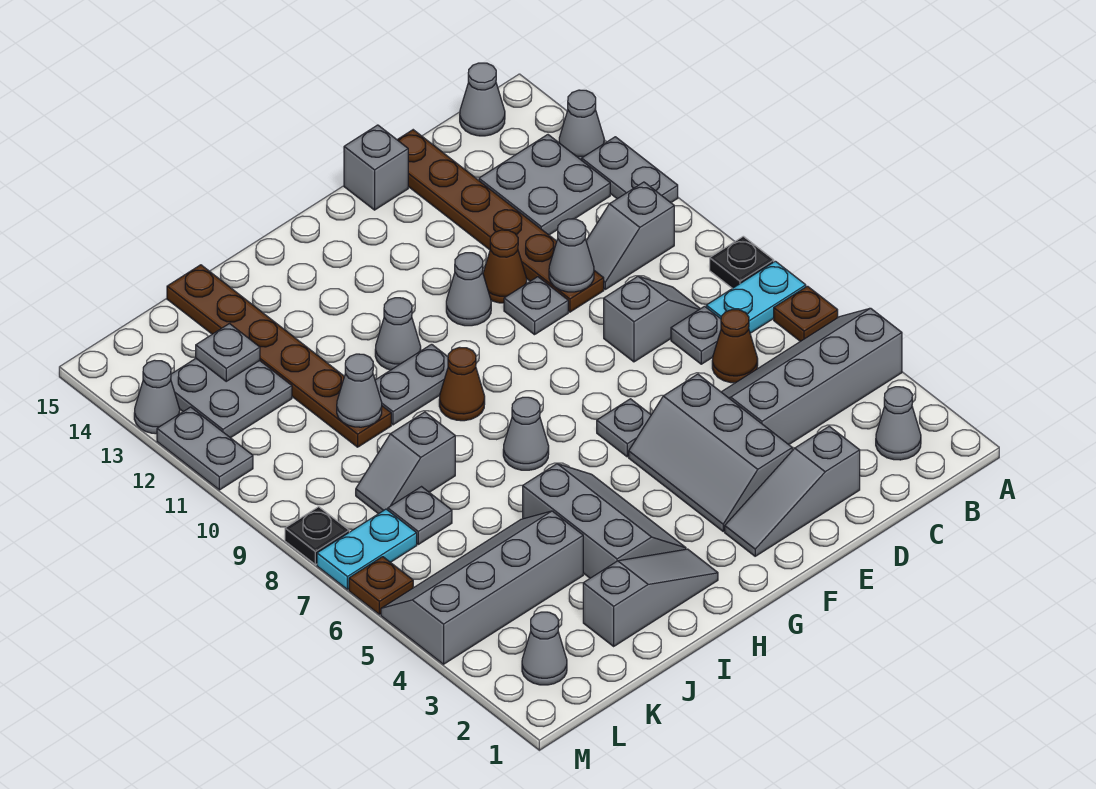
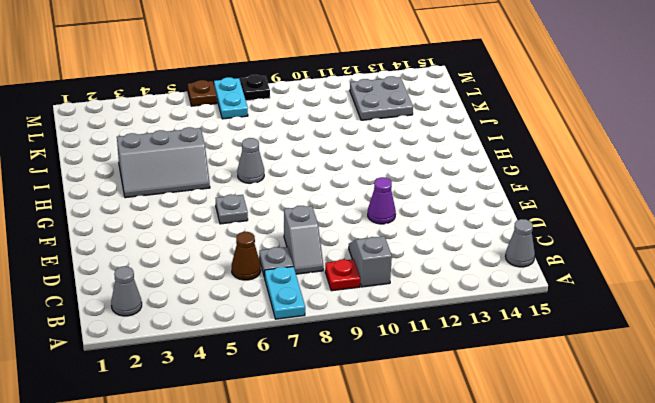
red 1x1 plate [325,259,360,291] -> none
purple 1x1 cone [368,177,396,224] -> brown 1x1 cone [483,230,527,303]
none -> grey 2x4 slope [722,308,902,445]
none -> brown 1x1 plate [774,286,838,341]
none -> black 1x1 plate [710,236,774,288]
none -> grey 1x2 plate [582,137,678,203]

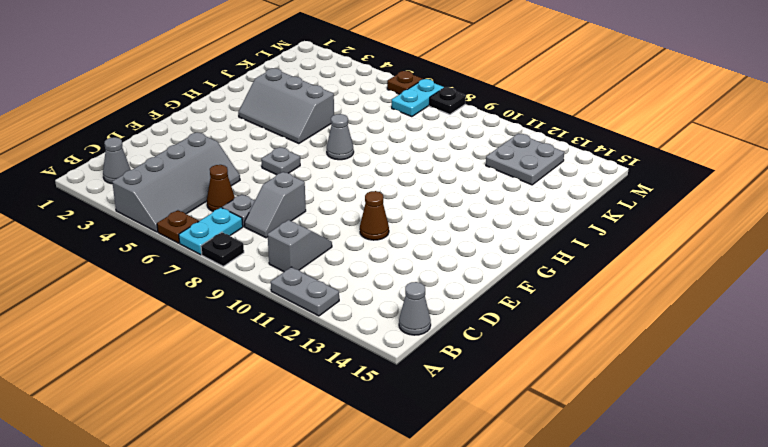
none -> grey 1x1 cone [559,90,604,160]
none -> grey 2x2 plate [479,135,610,235]
none -> grey 1x3 slope [725,426,860,556]
none -> brown 1x6 plate [397,130,604,312]

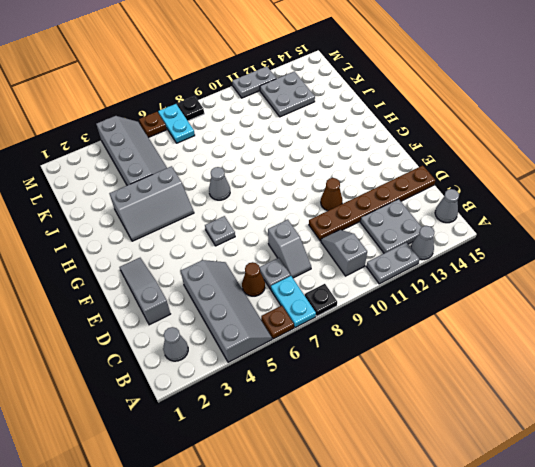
none -> grey 2x3 slope [629,374,792,531]
none -> grey 1x1 plate [504,277,568,335]
none -> grey 1x1 brick [344,125,408,210]
none -> grey 1x1 cone [446,253,491,326]

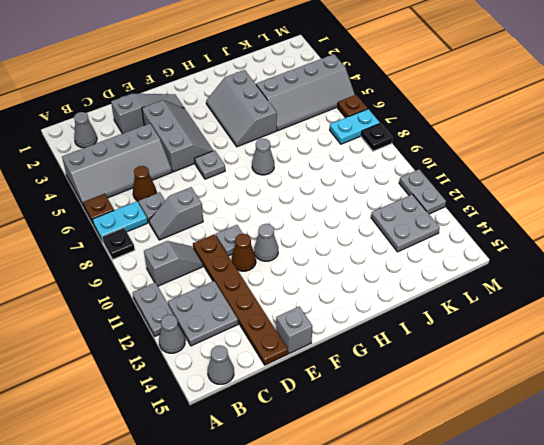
none -> grey 1x3 slope [583,549,718,646]
none -> brown 1x1 cone [439,347,485,421]
none -> grey 1x2 plate [375,344,448,425]
none -> grey 1x1 cone [375,298,421,370]

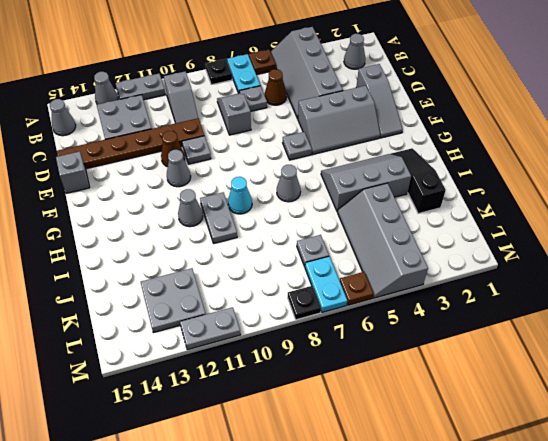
black 1x3 slope [391,148,446,214] -> grey 1x3 slope [583,549,718,646]
cyan 1x1 cone [228,177,252,214] -> brown 1x1 cone [439,347,485,421]
none -> grey 1x2 slope [356,412,455,514]
none -> brown 1x6 plate [167,265,391,447]
none -> grey 1x1 cone [522,612,567,685]
none -> grey 1x1 cone [134,360,180,434]

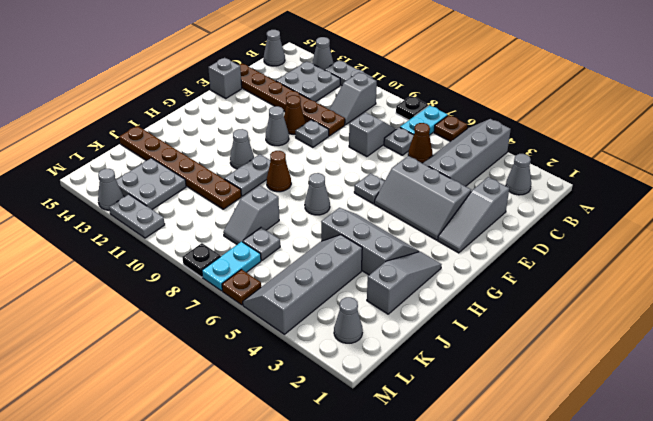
none -> grey 1x1 cone [549,219,594,292]
none -> grey 1x1 cone [337,354,382,427]
none -> grey 1x1 plate [196,324,260,381]

